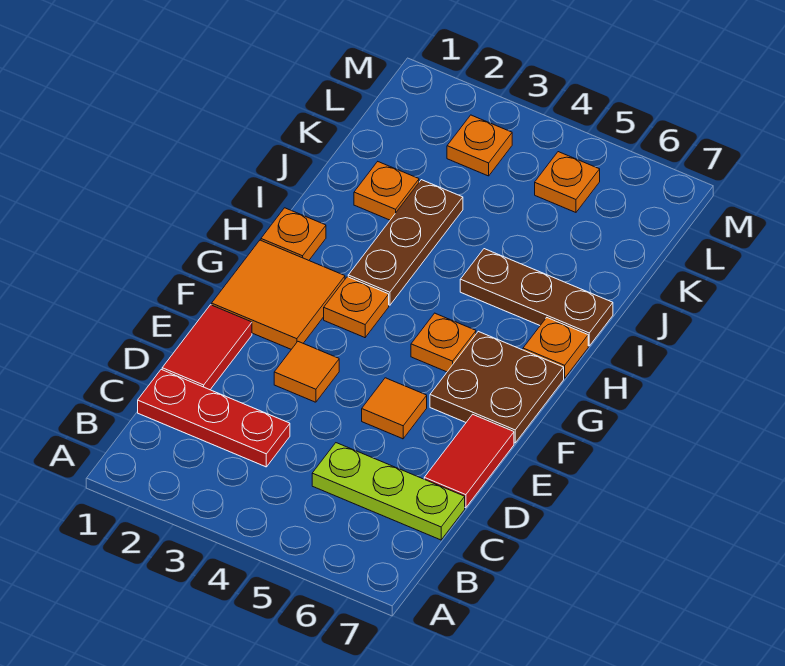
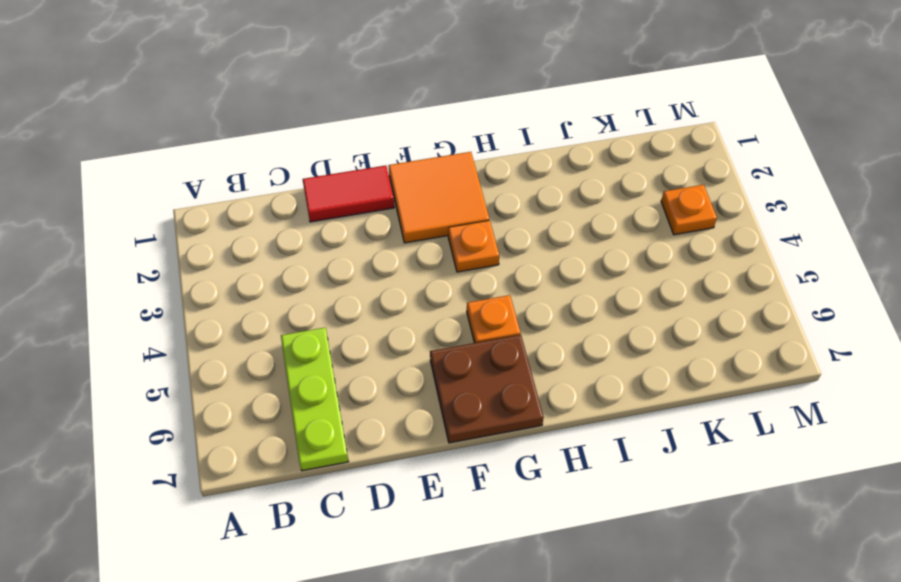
none -> red 1x3 plate [138,370,290,467]
none -> red 1x2 tile [424,414,514,508]
none -> orange 1x1 tile [274,342,339,402]

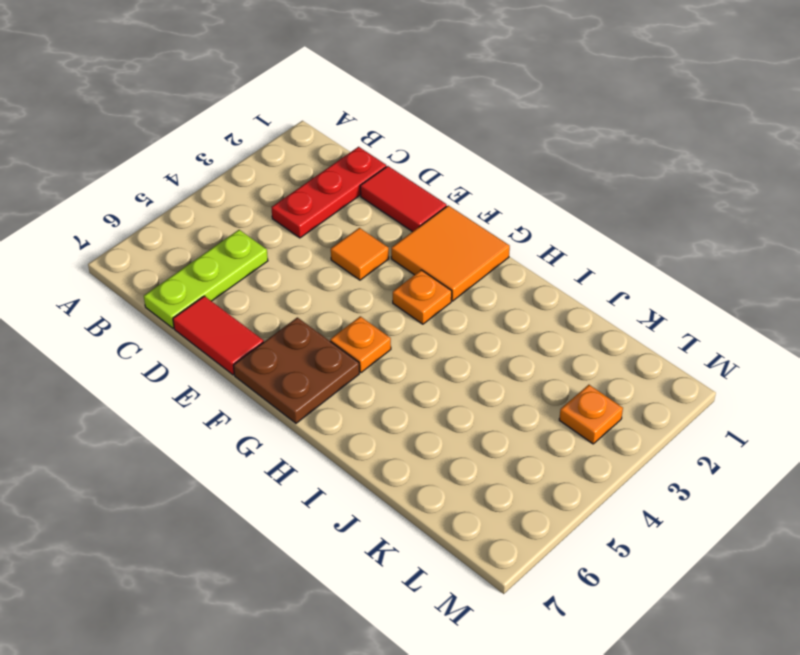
none -> orange 1x1 tile [362,378,427,439]
none -> orange 1x1 plate [261,208,326,260]
none -> brown 1x3 plate [348,180,463,305]

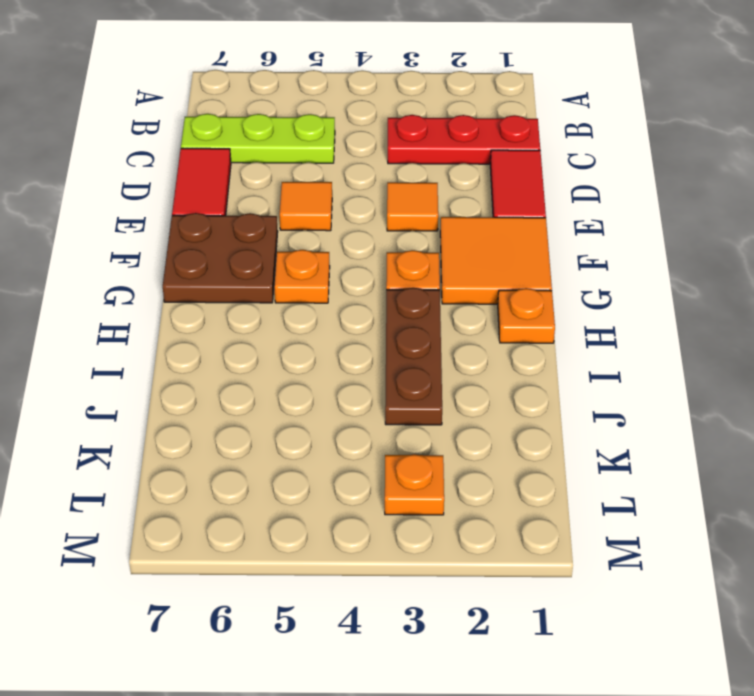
none -> orange 1x1 plate [523,318,588,378]
none -> brown 1x3 plate [460,249,613,346]
none -> orange 1x1 plate [354,162,419,220]

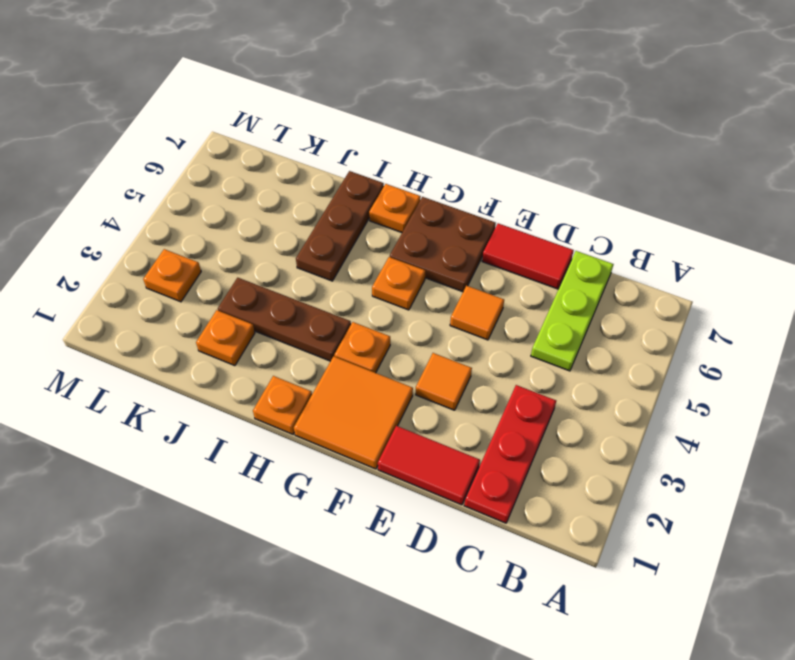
none -> orange 1x1 plate [535,152,600,212]

